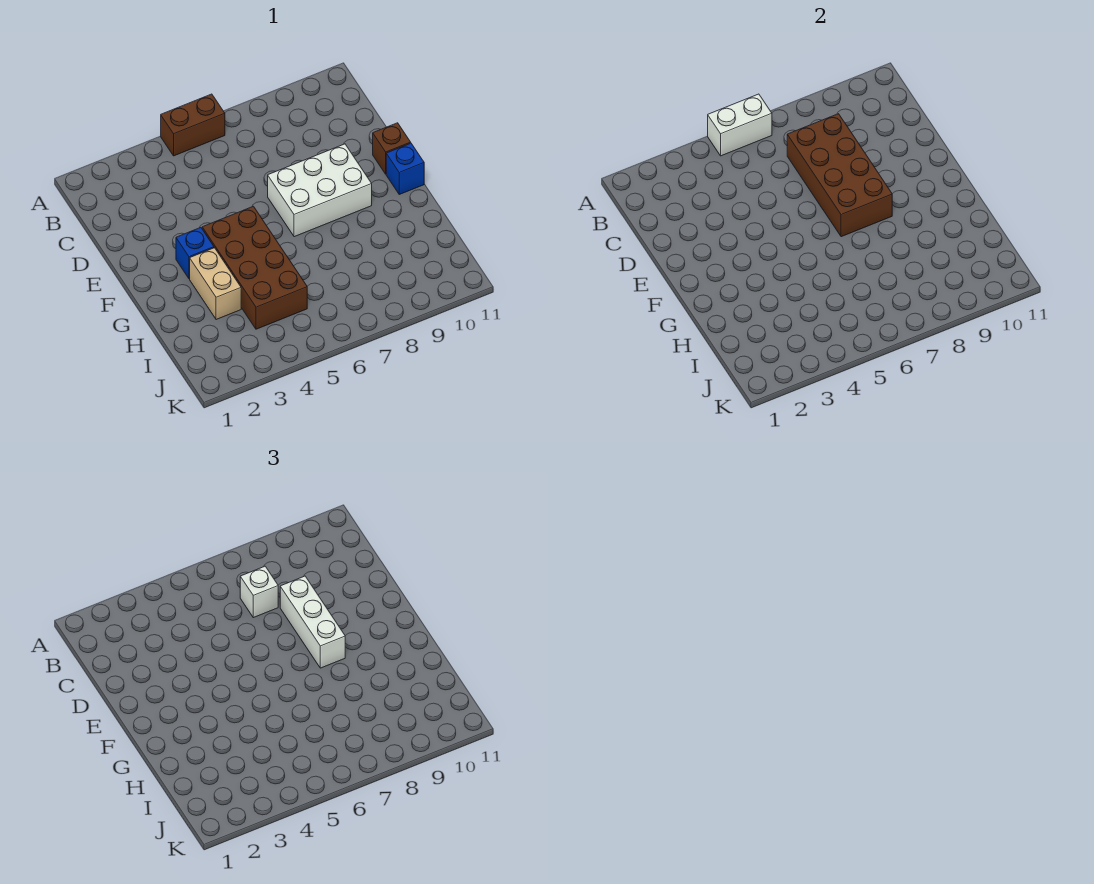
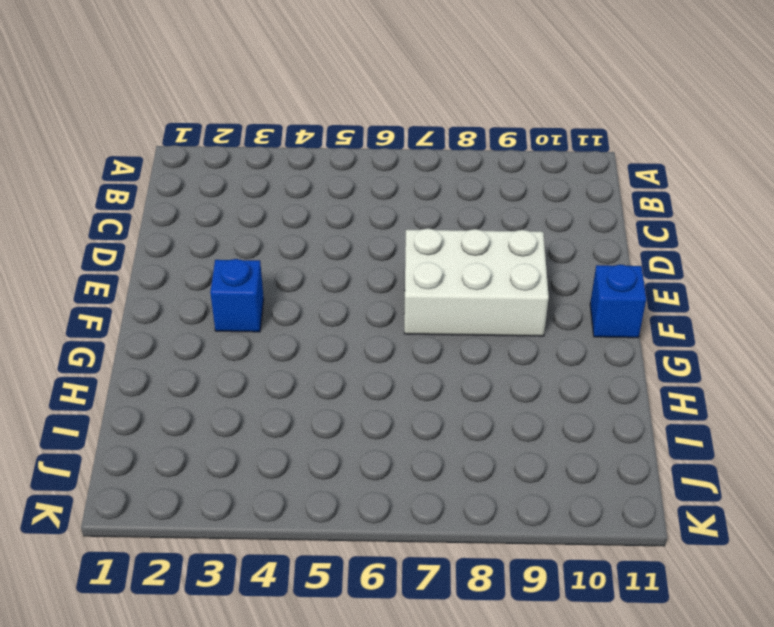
none -> brown 1x2 brick [161,94,225,156]
none -> brown 1x1 brick [373,123,411,174]

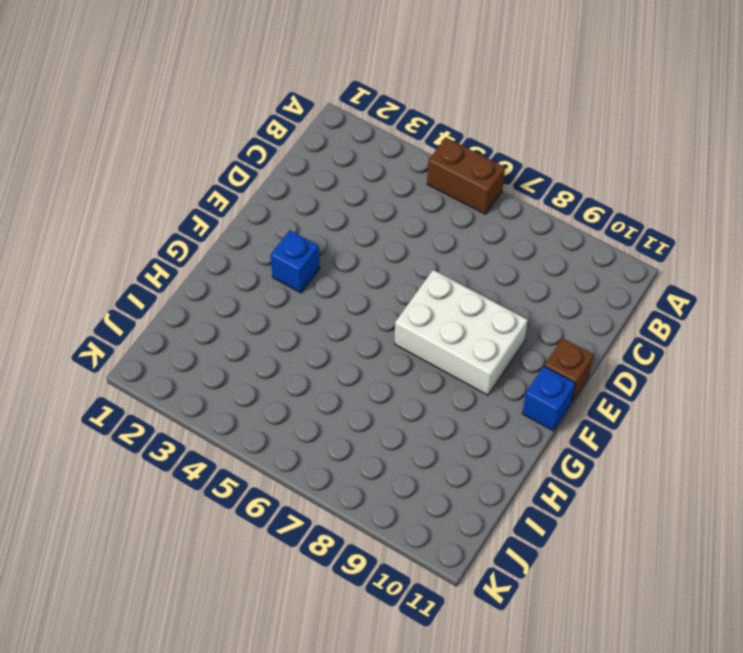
none -> brown 2x4 brick [202,206,307,329]
none -> tan 1x2 brick [190,248,241,320]

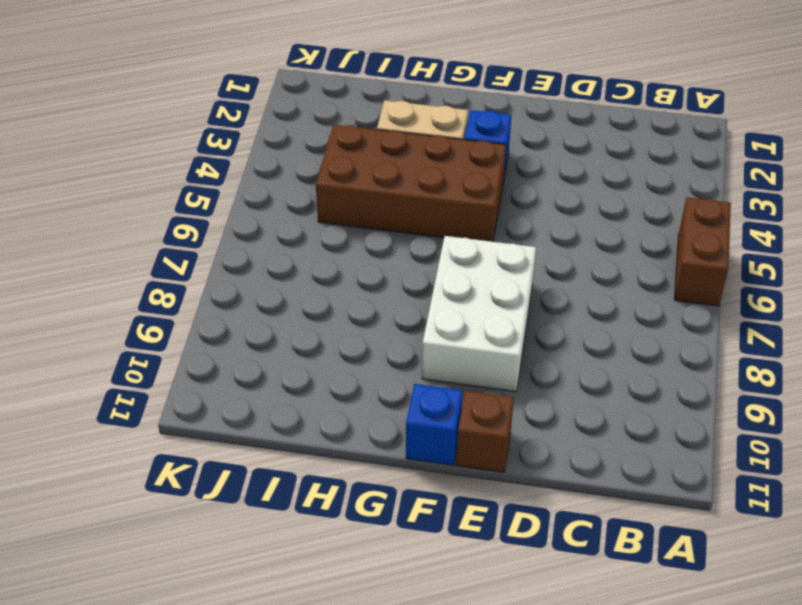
none -> white 1x2 brick [708,94,772,156]
none -> brown 2x4 brick [787,114,892,237]

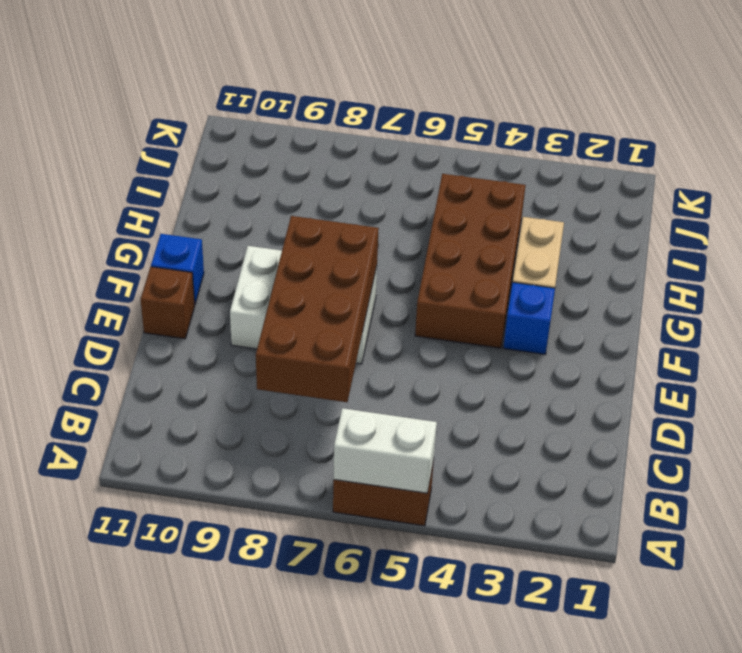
none -> white 1x1 brick [240,566,278,618]
none -> white 1x3 brick [280,576,345,668]

